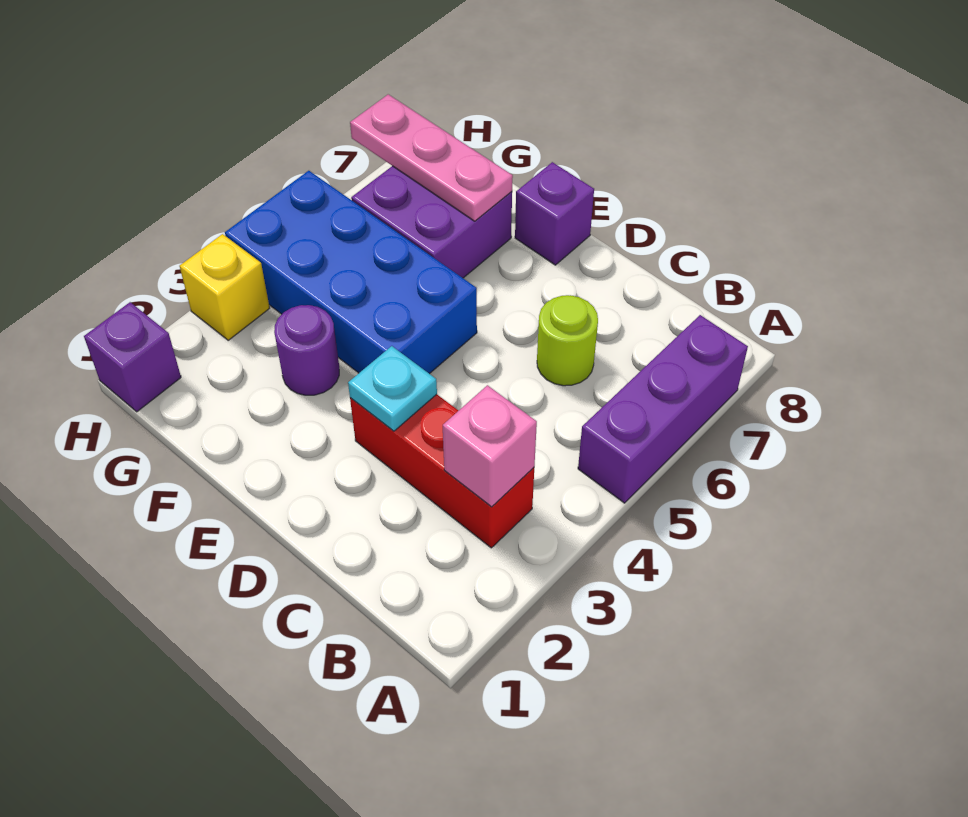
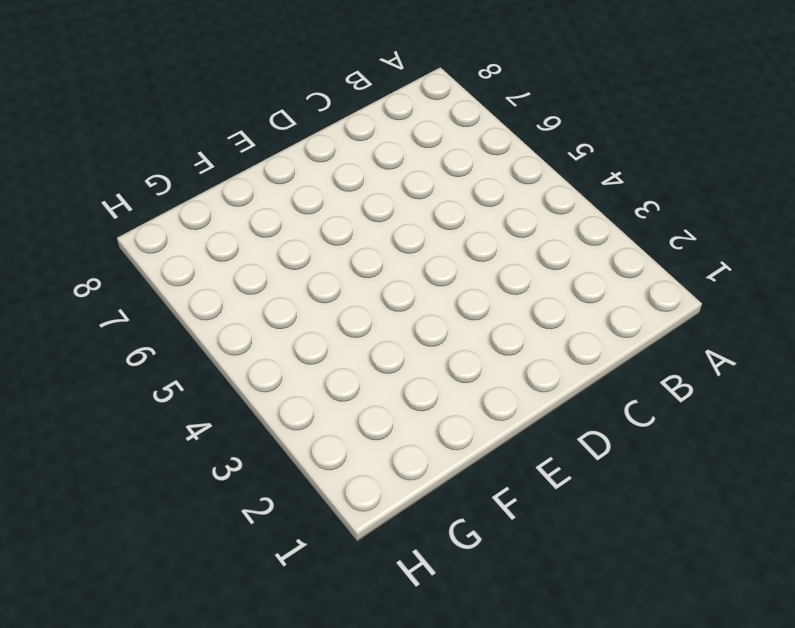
none -> purple 1x3 brick [578,315,748,503]
none -> red 1x3 brick [350,394,534,548]
none -> lime 1x1 round brick [537,295,598,386]

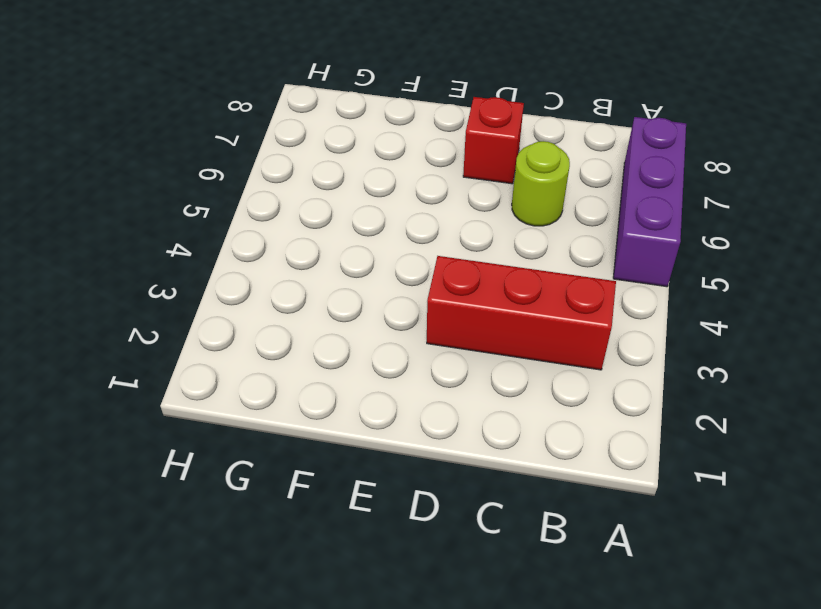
red 1x1 brick [463,97,524,184] -> none
none -> blue 2x4 brick [225,171,477,374]
none -> purple 1x1 brick [515,162,594,265]
none -> purple 1x1 round brick [274,305,339,395]

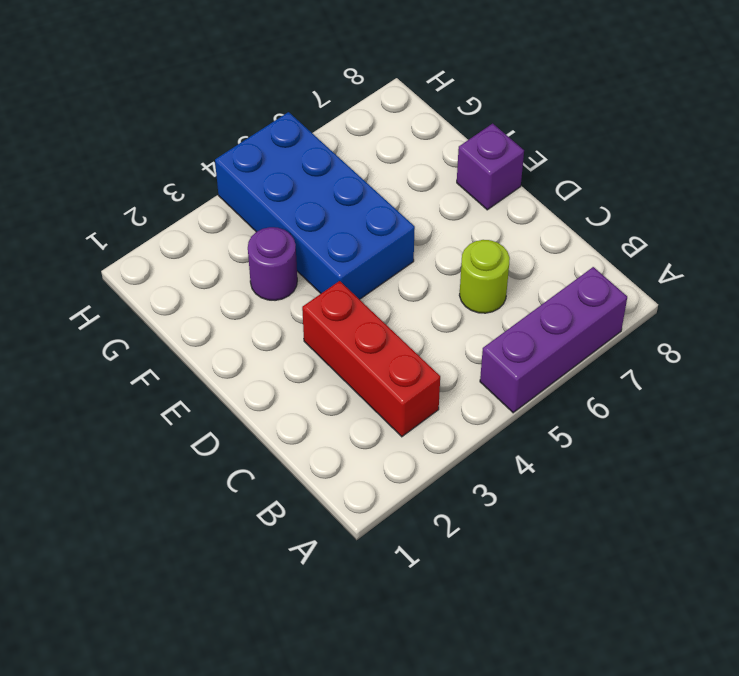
none -> purple 2x2 brick [351,166,512,278]
none -> purple 1x1 brick [84,302,181,412]
none -> yellow 1x1 brick [180,234,270,340]

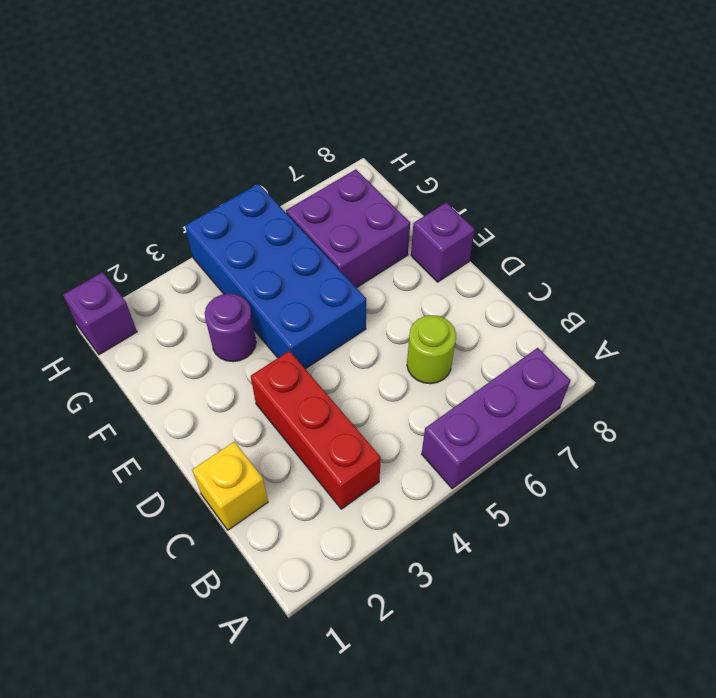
yellow 1x1 brick [192,442,268,530] -> yellow 1x1 brick moved to [180,234,270,340]
none -> pink 1x1 brick [443,385,537,507]
none -> cyan 1x1 plate [348,346,437,431]
none -> pink 1x3 plate [350,94,513,221]

